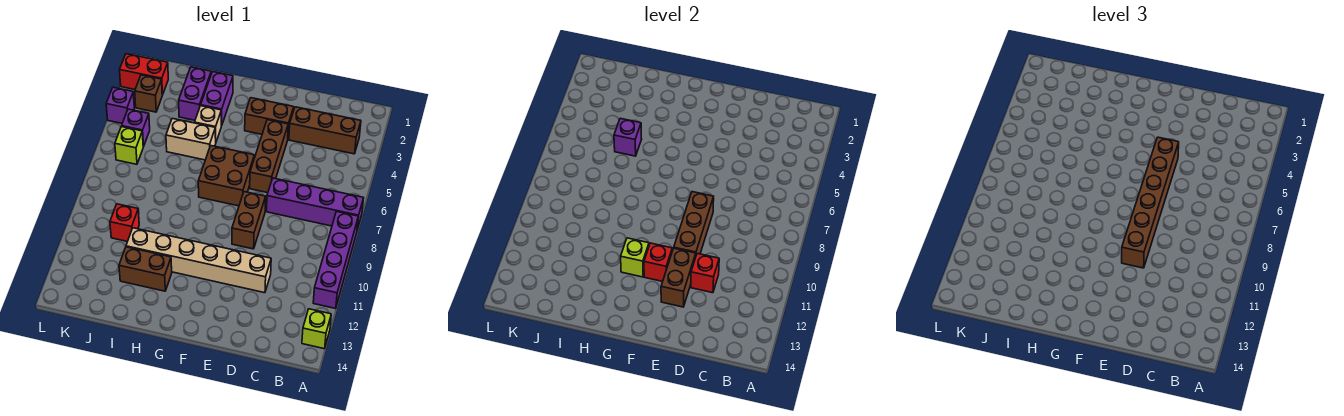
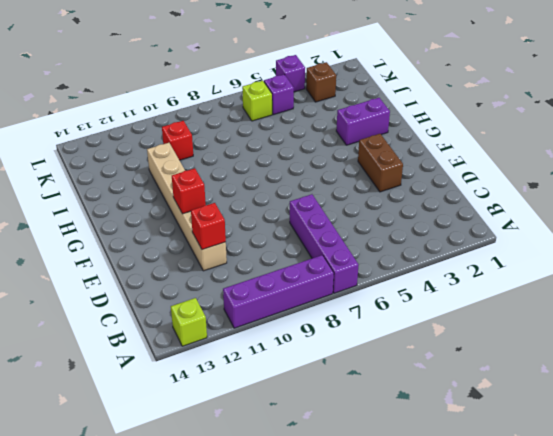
none -> brown 1x3 brick [289,107,361,154]
none -> brown 1x3 brick [250,120,288,193]
none -> brown 1x2 brick [232,192,266,249]

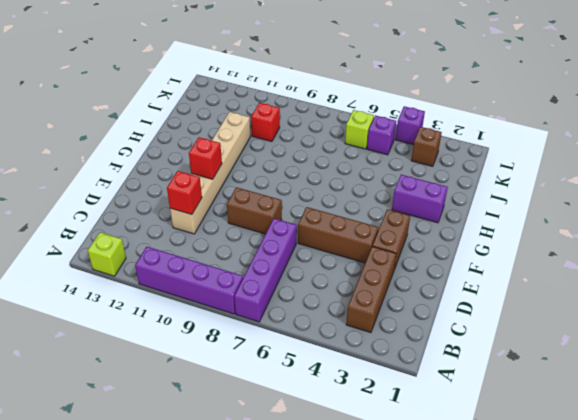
none -> brown 2x2 brick [198,146,254,206]
none -> tan 1x1 brick [195,106,221,141]
none -> tan 1x2 brick [166,118,216,160]

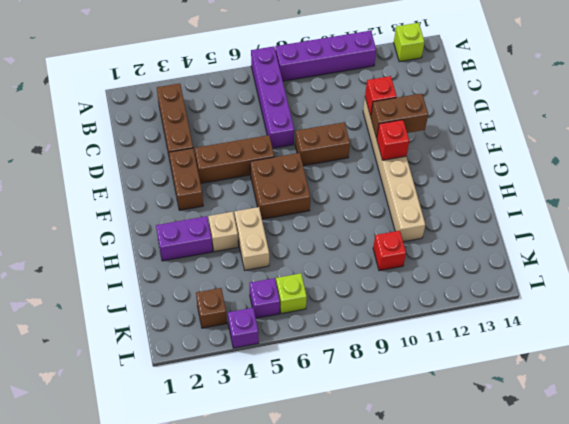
none -> brown 1x2 brick [119,247,172,291]
none -> purple 1x2 brick [179,67,211,120]
none -> red 1x2 brick [120,54,168,95]

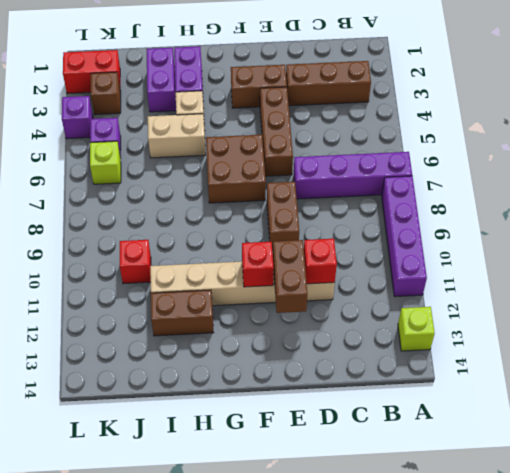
none -> brown 1x3 brick [674,192,714,255]
none -> lime 1x1 brick [621,238,649,277]
none -> purple 1x1 brick [614,118,642,156]

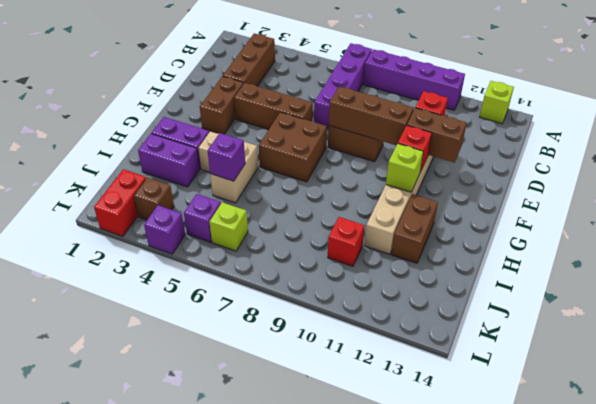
none -> brown 1x6 brick [1122,137,1179,268]

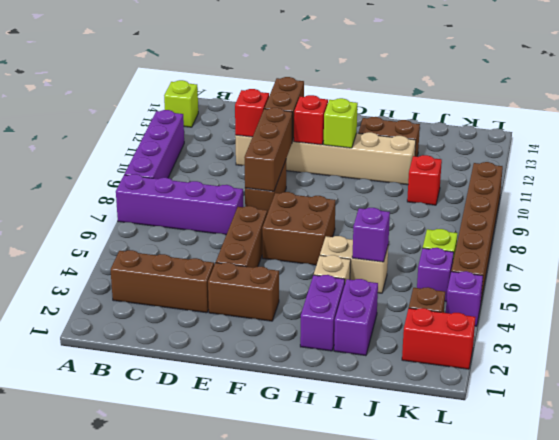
brown 1x6 brick [451,162,503,300] -> brown 1x6 brick moved to [1122,137,1179,268]

